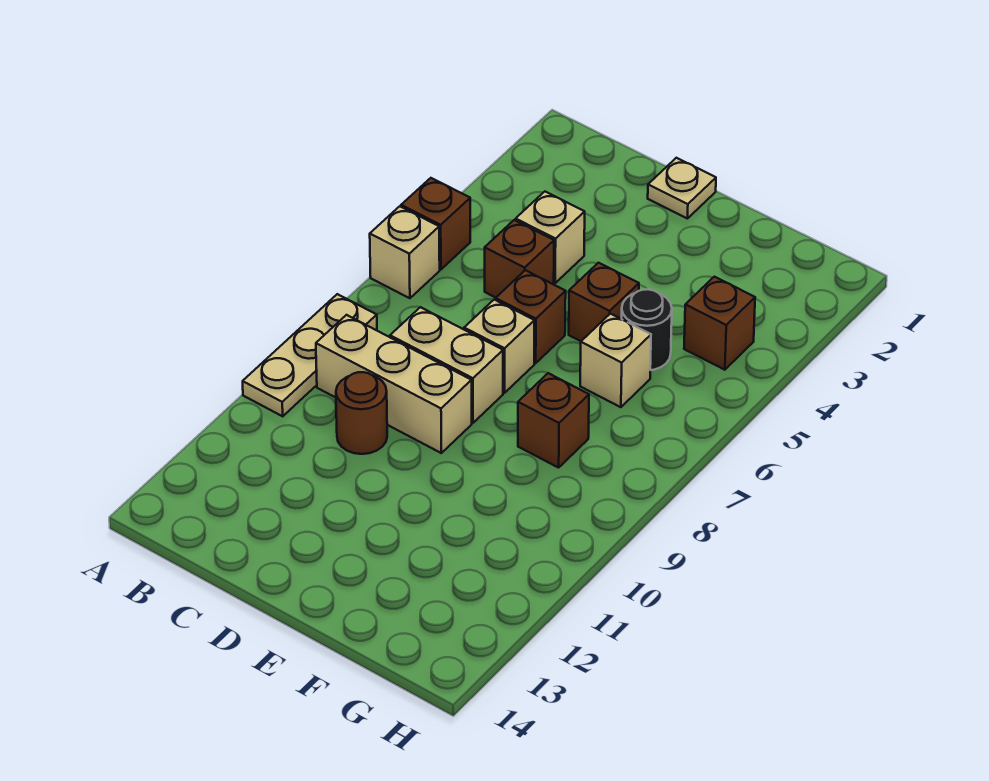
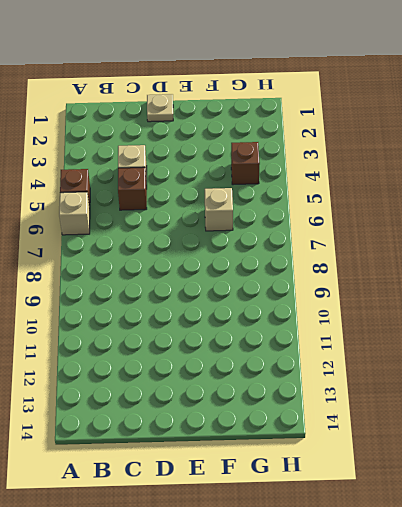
none -> tan 1x3 plate [243,294,377,416]
none -> tan 1x3 brick [316,315,472,453]
none -> tan 1x2 brick [390,307,503,423]

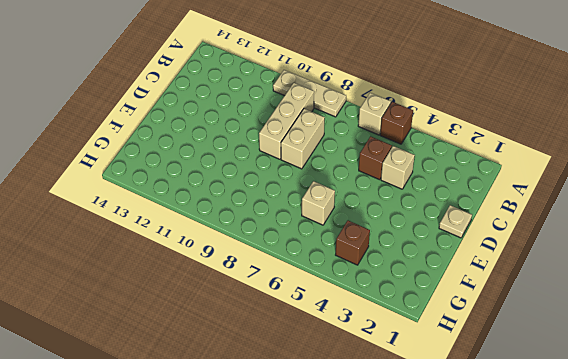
none -> brown 1x1 round brick [336,372,387,454]
none -> brown 1x1 brick [496,270,566,363]
none -> tan 1x1 brick [464,300,534,393]

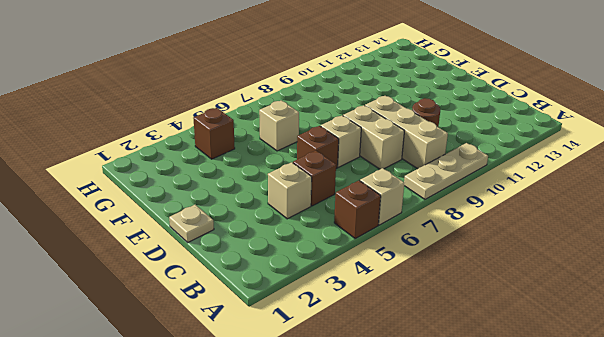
none -> brown 1x1 brick [569,263,639,341]
none -> black 1x1 round brick [622,289,672,370]
none -> brown 1x1 brick [518,373,589,468]

